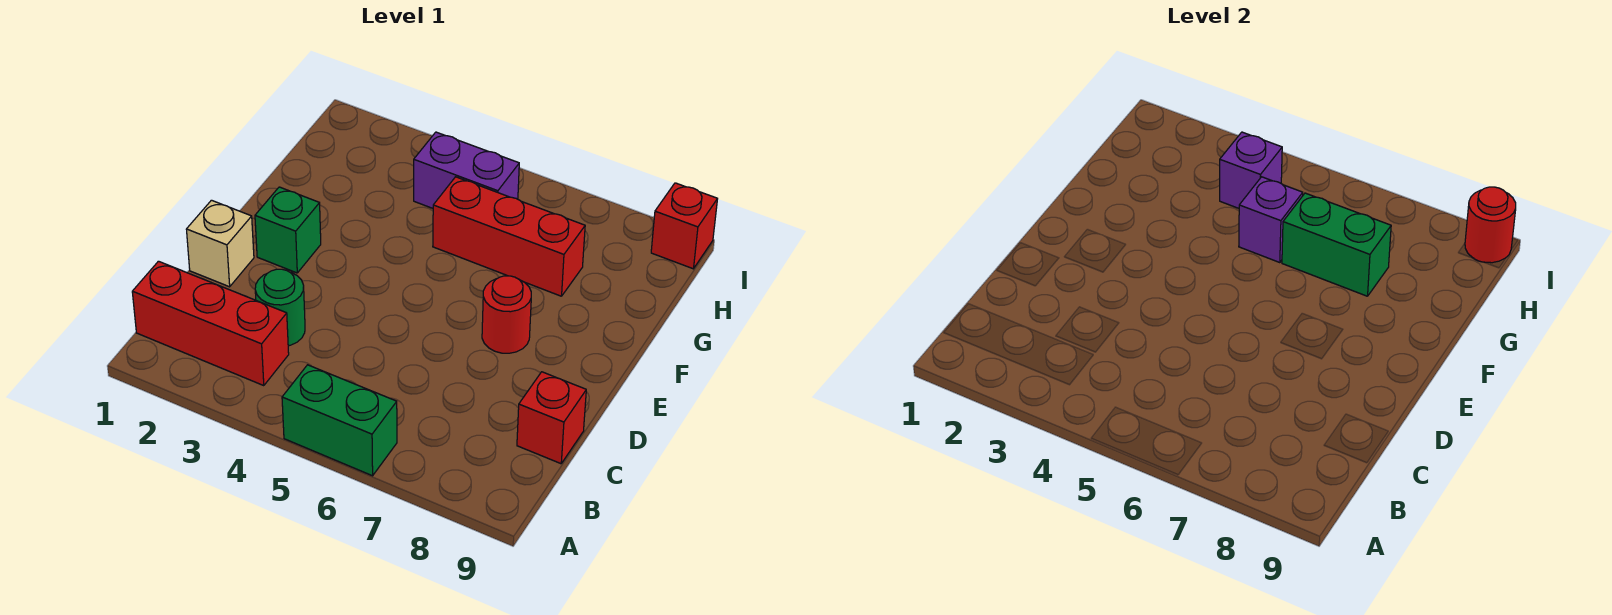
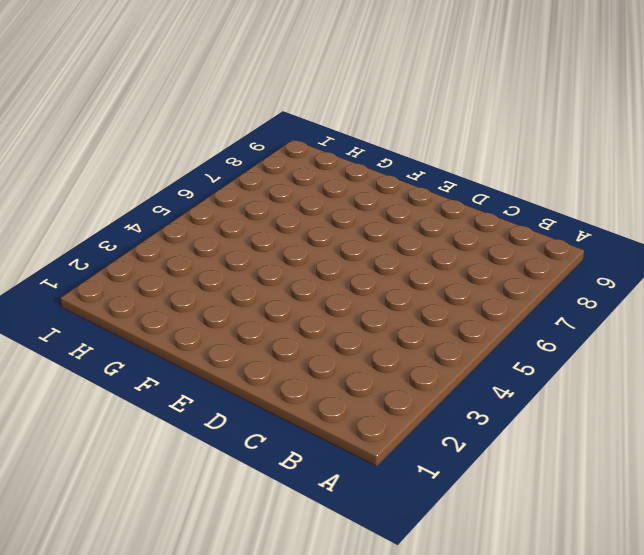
none -> green 1x2 brick [282,365,397,476]
none -> red 1x3 brick [132,261,289,386]
none -> green 1x1 round brick [255,269,305,346]

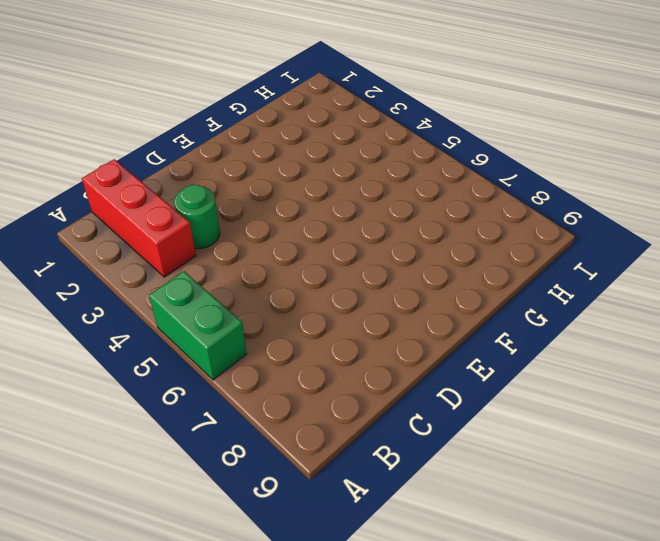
none -> red 1x1 brick [517,372,586,464]
none -> tan 1x1 brick [186,200,254,287]
none -> green 1x1 brick [255,187,321,273]

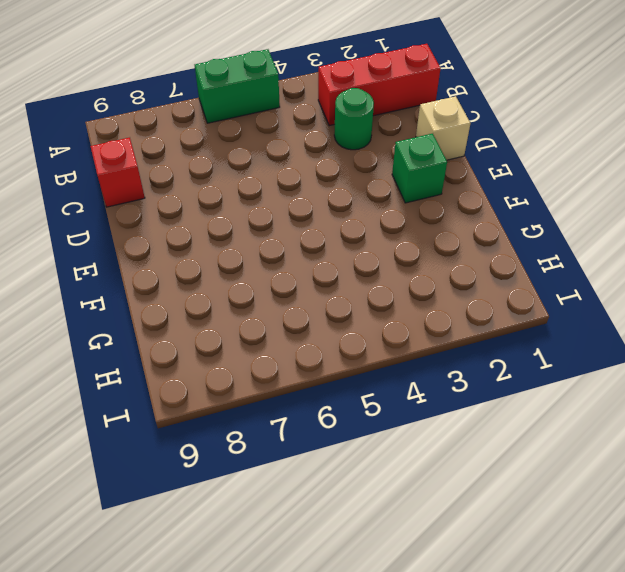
none -> red 1x1 round brick [482,276,531,353]
none -> red 1x3 brick [433,177,585,296]
none -> purple 1x2 brick [414,132,519,208]

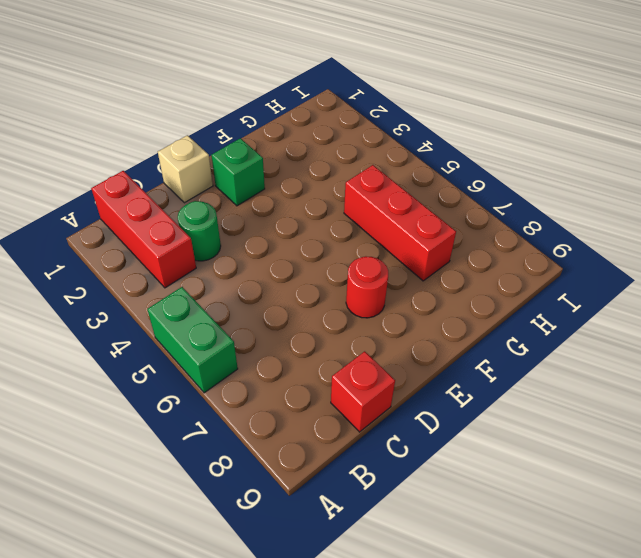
none -> purple 1x2 brick [414,132,519,208]
none -> red 1x1 brick [651,183,717,269]
none -> purple 1x1 brick [1239,177,1303,263]

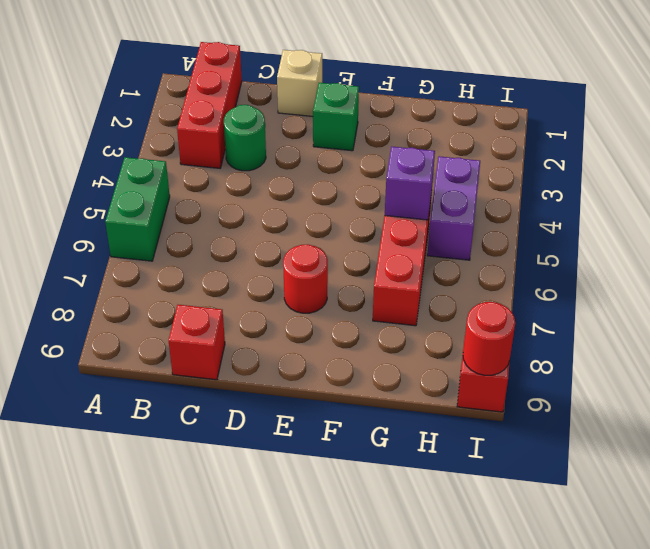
none -> green 1x2 brick [1282,193,1391,296]
none -> purple 1x1 brick [1220,132,1282,208]

